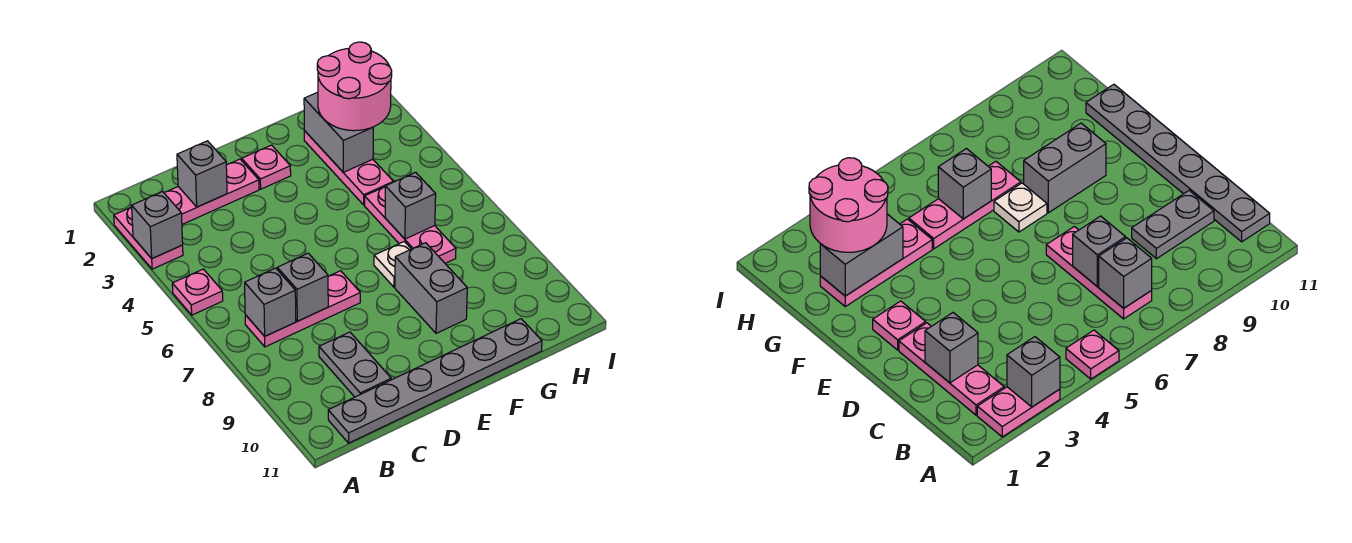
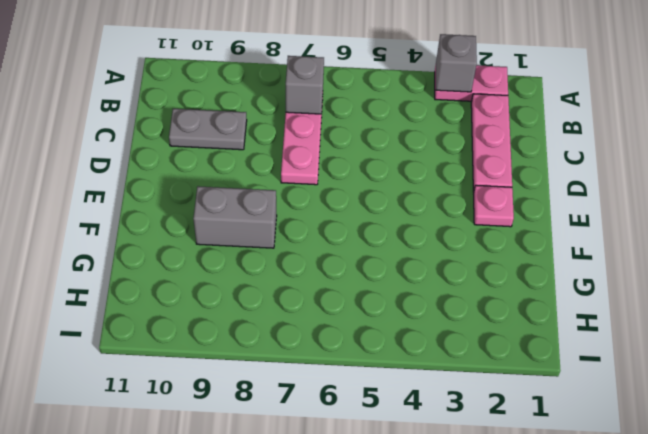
none -> pink 1x1 plate [172,269,223,315]
none -> grey 1x6 plate [328,319,542,443]
none -> white 1x1 plate [374,242,411,287]

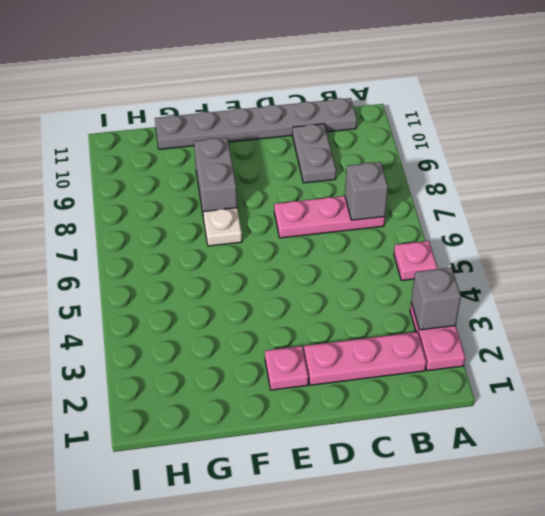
none -> pink 1x3 plate [304,131,393,205]
none -> pink 1x3 plate [365,186,456,263]
none -> grey 1x1 brick [177,141,227,207]

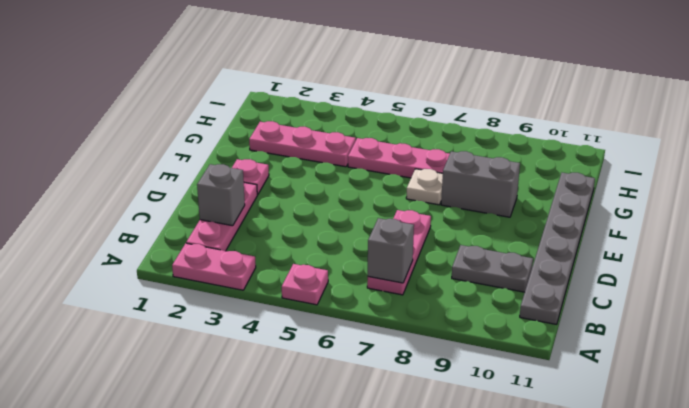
none -> grey 1x1 brick [132,192,183,258]
none -> grey 1x1 brick [277,253,328,321]
none -> grey 1x2 brick [304,92,373,172]

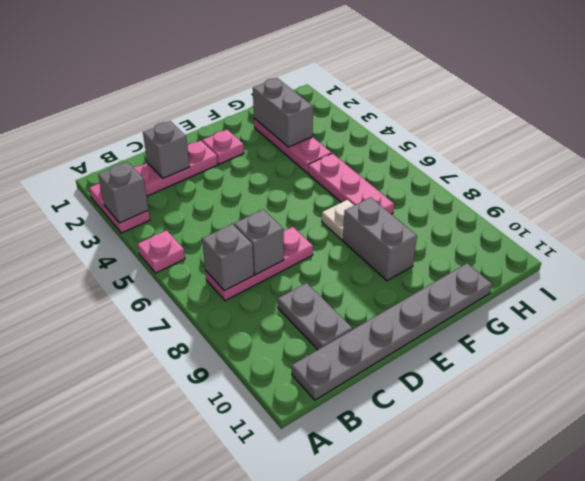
none -> grey 1x1 brick [385,172,436,239]
none -> pink 2x2 round brick [317,42,392,131]

